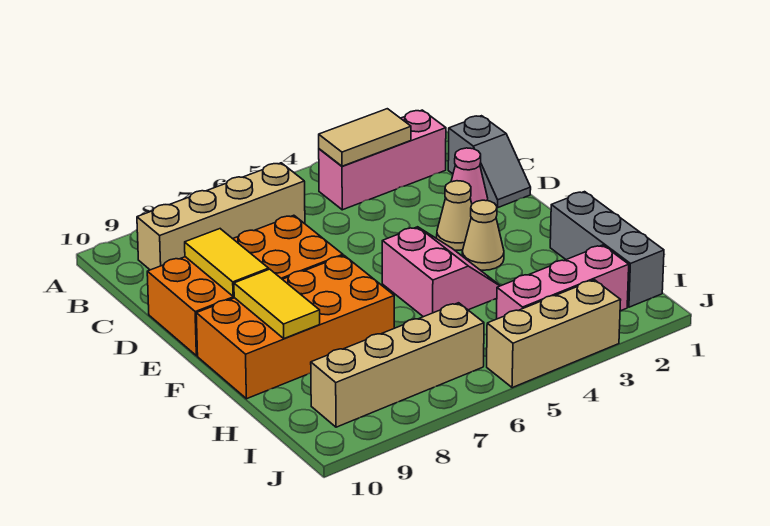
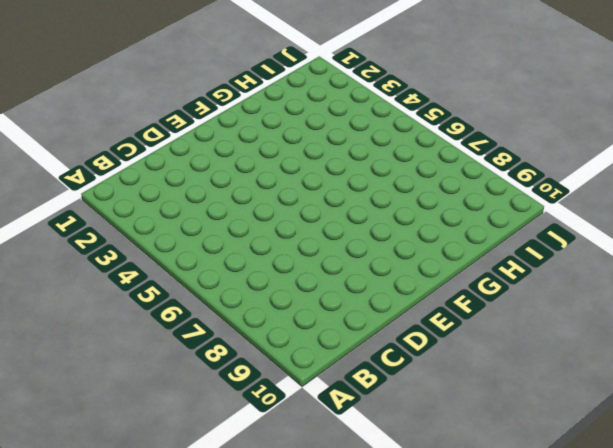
none -> pink 1x3 brick [319,110,446,210]
none -> tan 1x4 brick [137,163,305,270]
none -> grey 1x2 slope [448,116,531,208]

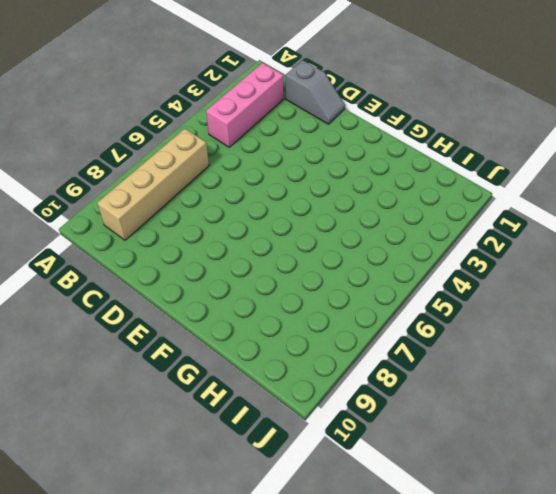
none -> pink 1x1 cone [451,148,488,204]
none -> orange 2x4 brick [147,215,343,356]
none -> tan 1x1 cone [437,181,472,250]

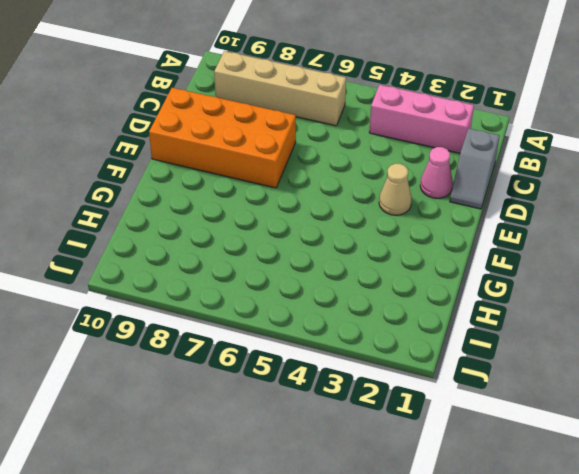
none -> tan 1x1 cone [462,200,504,270]
none -> pink 2x2 slope [382,227,500,317]
none -> orange 2x4 brick [196,256,394,399]

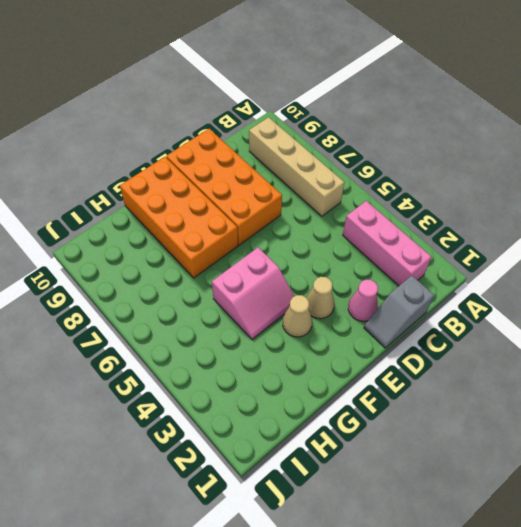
none -> grey 1x3 brick [550,192,664,307]
none -> pink 1x3 brick [497,245,629,319]
none -> tan 1x4 brick [311,303,484,427]

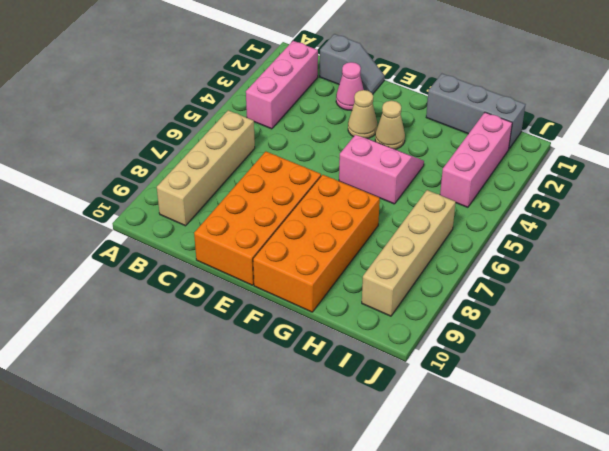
none -> tan 1x3 brick [487,280,621,388]
none -> tan 1x2 tile [319,109,411,166]
none -> yellow 1x2 tile [185,229,269,296]

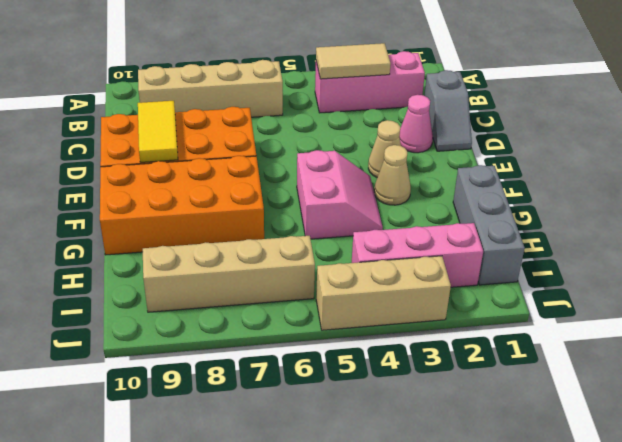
none -> yellow 1x2 tile [234,269,320,338]

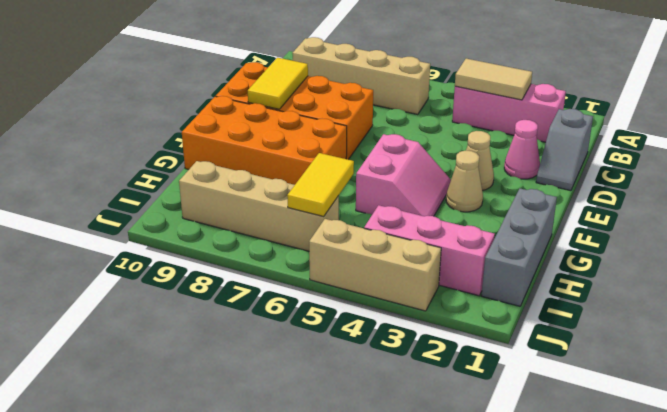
yellow 1x2 tile [287,153,354,217] -> yellow 1x2 tile moved to [234,269,320,338]

